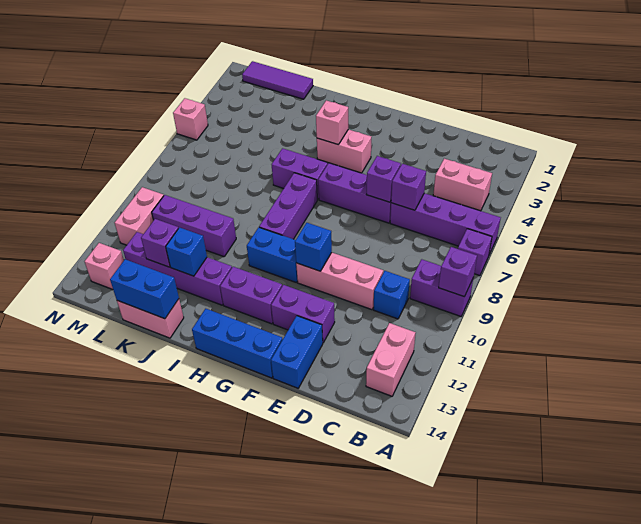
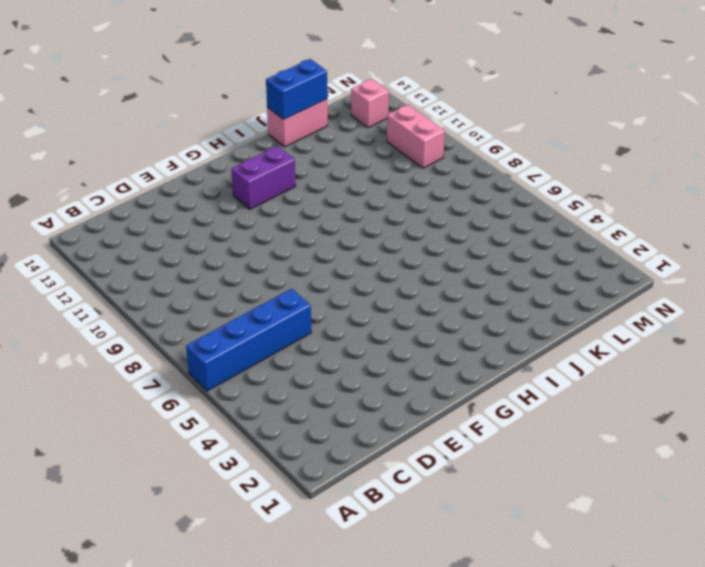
blue 1x4 brick [186,289,311,391] -> purple 1x4 brick [390,193,501,255]
none -> purple 1x1 brick [458,229,492,276]
none -> purple 1x2 brick [410,259,473,316]
none -> pink 1x2 brick [433,159,492,211]
none -> pink 1x2 brick [366,323,415,396]

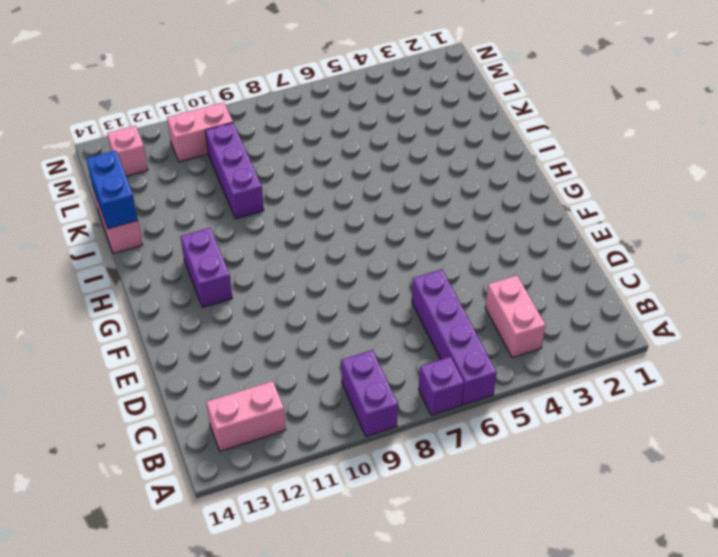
none -> blue 1x1 brick [373,271,410,319]
none -> pink 1x3 brick [296,253,383,310]
none -> purple 1x3 brick [318,163,391,223]
none -> purple 1x2 brick [271,285,335,343]

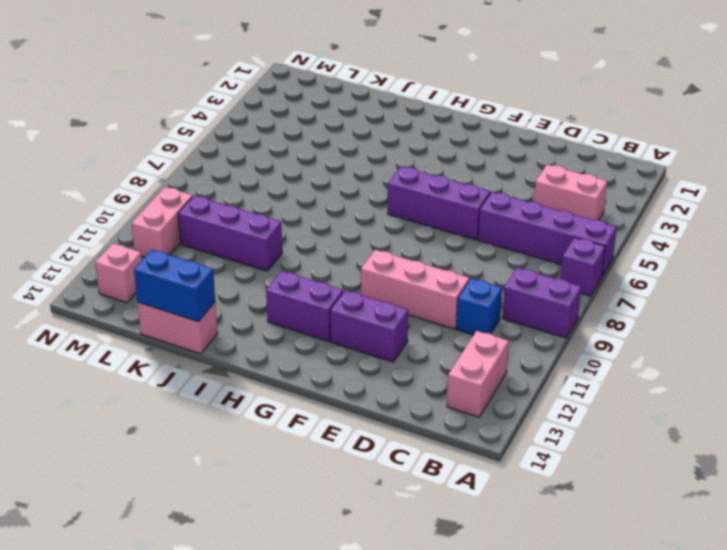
none -> blue 1x2 brick [271,316,323,388]
none -> blue 1x3 brick [192,309,283,378]
none -> pink 1x2 brick [317,129,371,173]
none -> blue 1x2 brick [247,227,298,283]

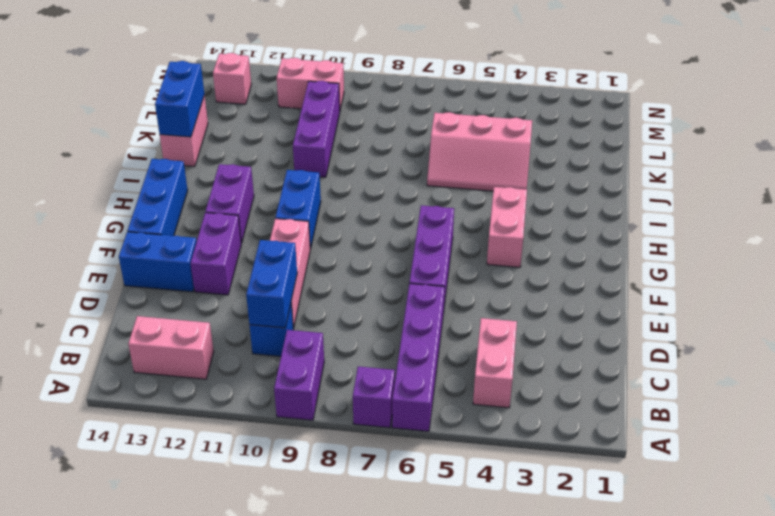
blue 1x2 brick [246,240,297,328] -> none
pink 2x3 slope [427,112,532,191] -> none
none -> purple 1x2 brick [272,148,328,200]
none -> purple 1x3 brick [259,173,317,239]
none -> purple 1x4 brick [123,232,232,305]
none -> purple 1x3 tile [242,61,313,99]

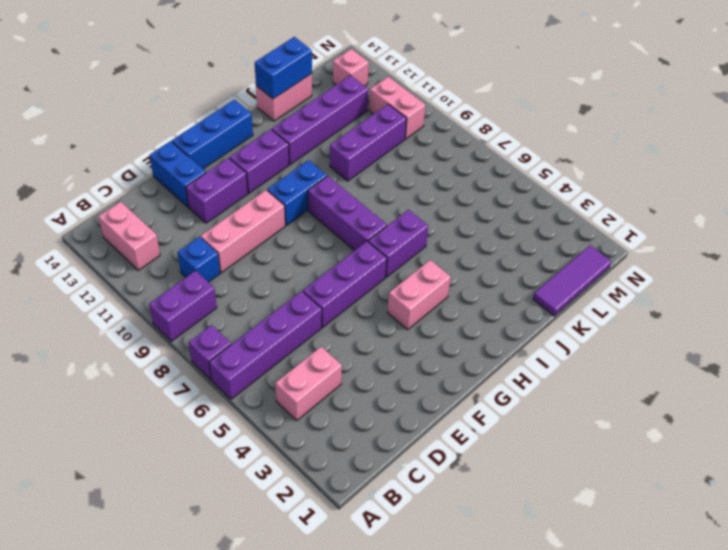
none -> pink 1x1 brick [173,98,208,140]
none -> purple 1x1 brick [439,247,477,297]
none -> purple 1x1 brick [391,164,426,210]
none -> purple 1x1 brick [367,156,401,202]

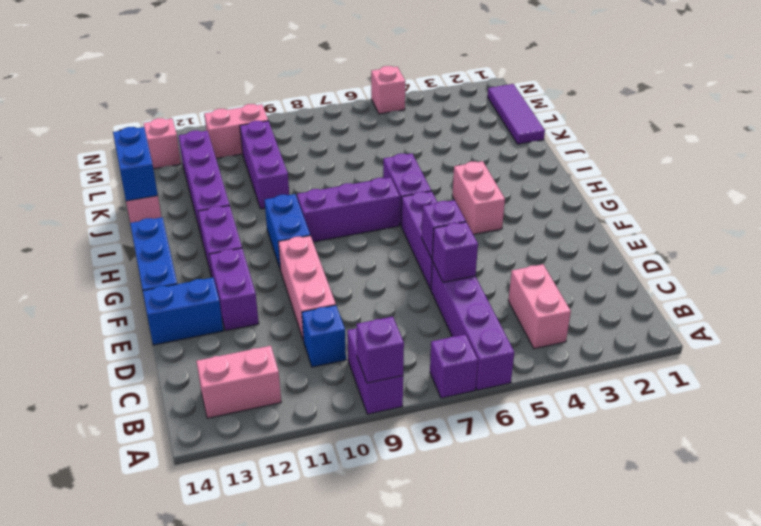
none -> blue 1x1 brick [295,223,332,271]
none -> pink 1x1 brick [316,100,348,145]
none -> blue 1x1 brick [166,227,207,276]
none -> purple 1x1 brick [141,219,179,267]

